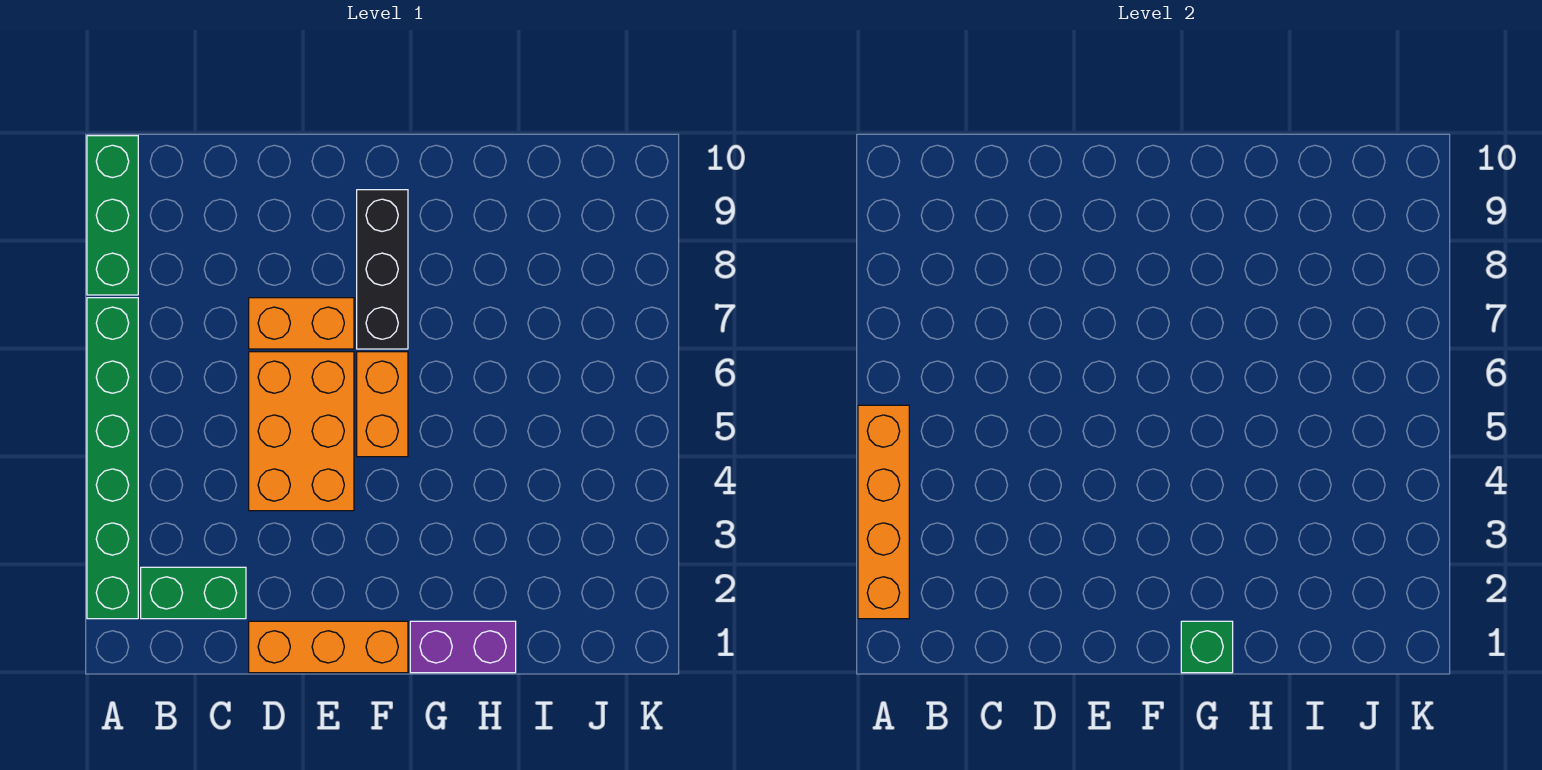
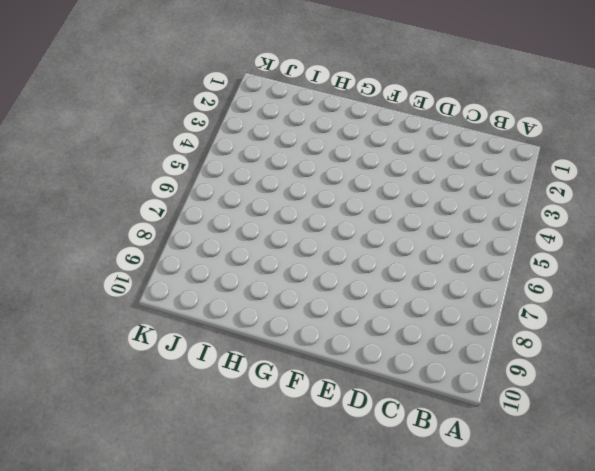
none -> green 1x6 brick [87,298,138,619]
none -> green 1x3 brick [87,136,138,295]

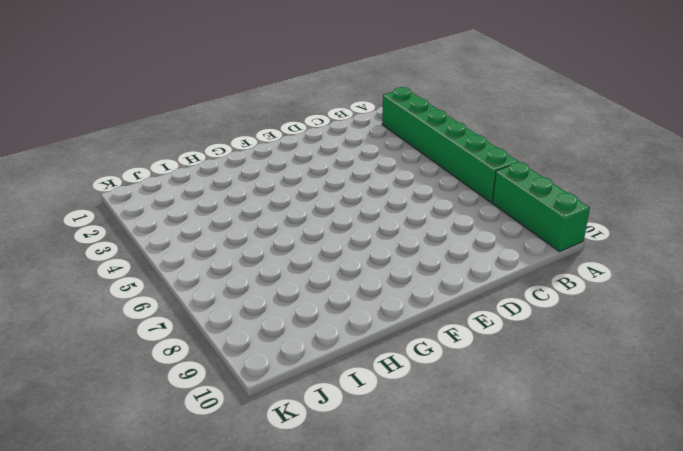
none -> green 1x2 brick [141,567,246,619]
none -> orange 1x3 brick [249,621,408,673]

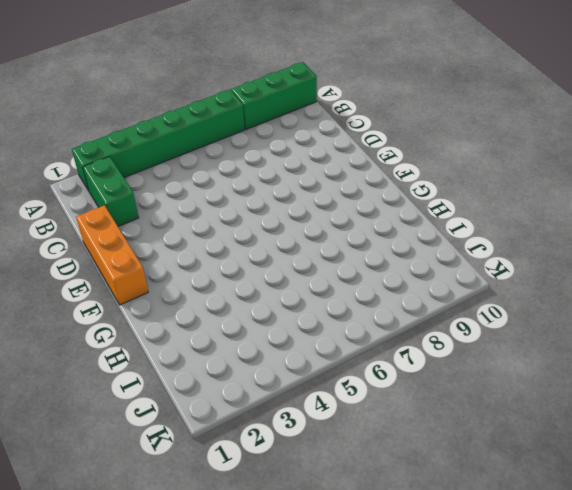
none -> orange 2x3 brick [249,352,354,511]
none -> orange 1x2 brick [249,298,354,349]

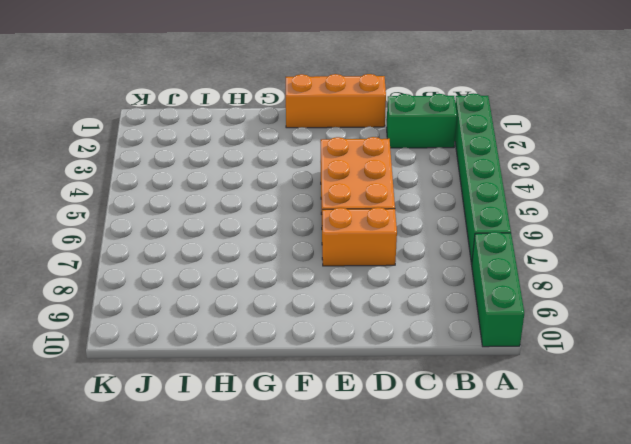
none -> orange 1x2 brick [357,352,408,457]
none -> black 1x3 brick [357,190,408,349]

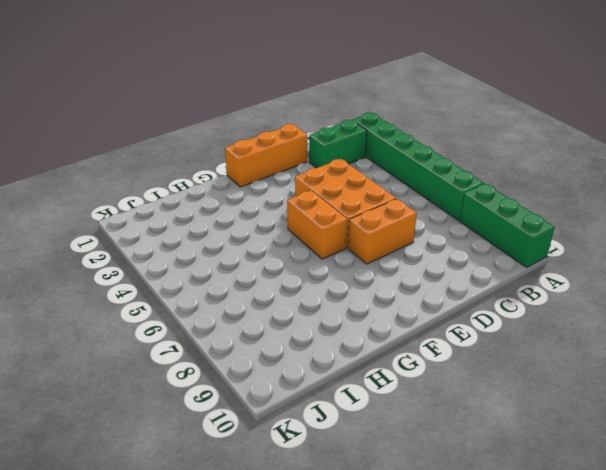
none -> black 1x3 brick [357,190,408,349]
none -> purple 1x2 brick [410,621,516,673]

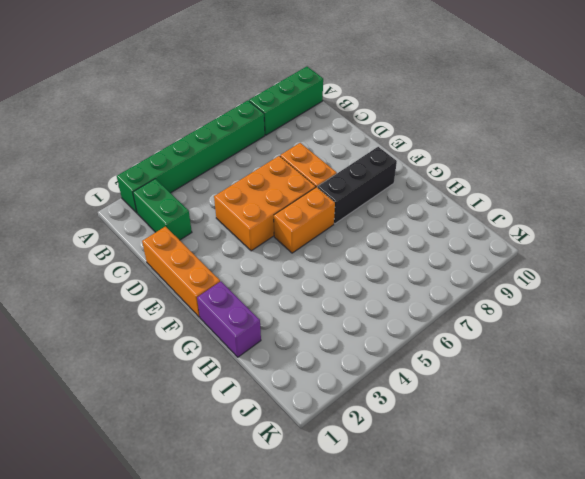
none -> orange 1x4 brick [858,405,909,619]
none -> green 1x1 brick [1181,621,1233,673]

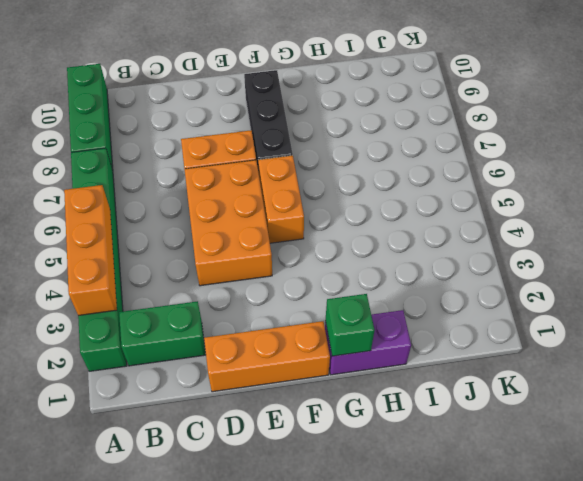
orange 1x3 brick [64,185,117,316] -> orange 1x4 brick [858,405,909,619]

